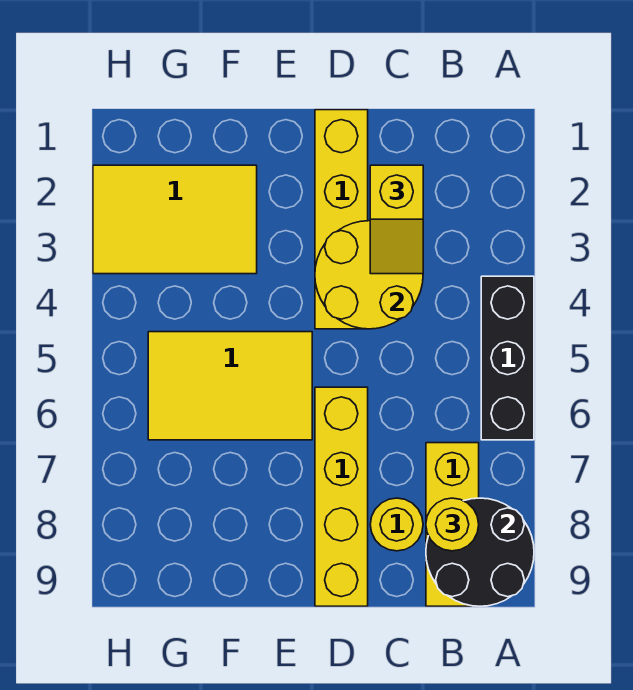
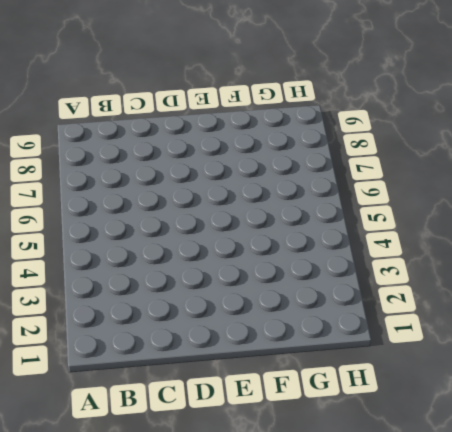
none -> black 1x3 brick [481,276,534,440]
none -> yellow 1x3 brick [426,443,479,606]

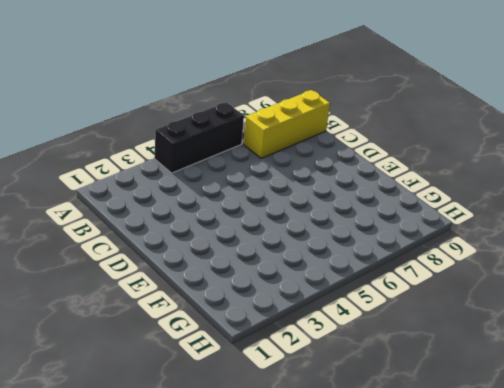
none -> yellow 1x1 round brick [370,498,423,551]
none -> yellow 1x4 brick [315,110,368,329]

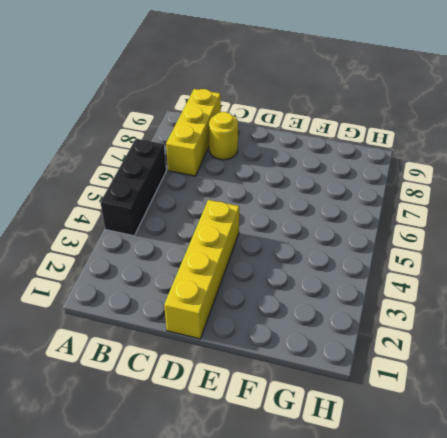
none -> yellow 1x4 brick [315,387,368,606]
none -> yellow 2x3 tile [148,332,312,440]

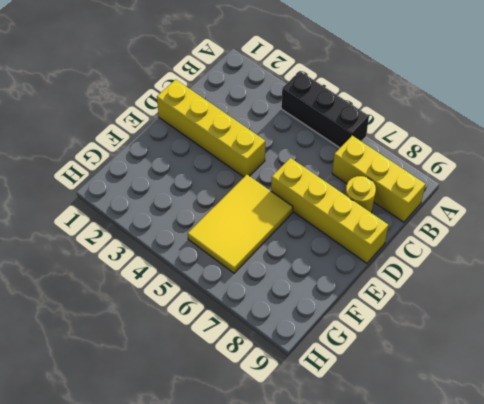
none -> yellow 2x3 tile [93,165,257,274]
none -> black 2x2 round brick [426,498,534,606]

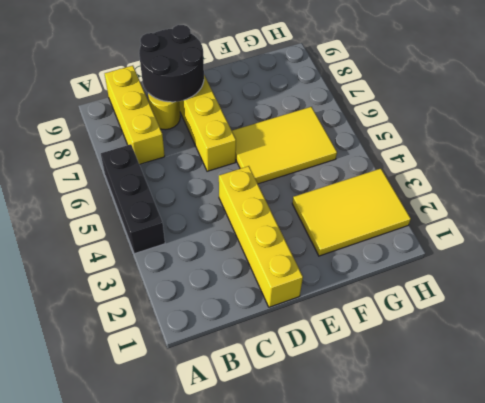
black 2x2 round brick [139,25,204,102] -> black 2x2 round brick moved to [426,498,534,606]
none -> yellow 2x2 round brick [315,221,423,329]
none -> yellow 1x1 round brick [426,498,479,551]

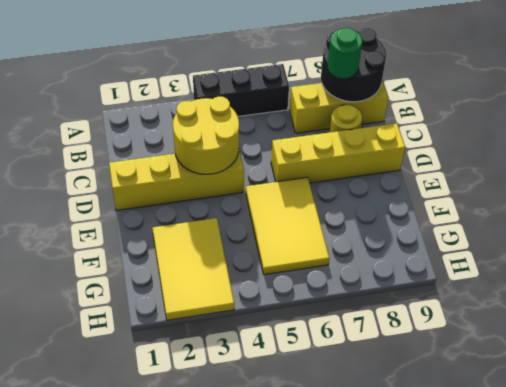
green 1x1 round brick [328,28,362,78] -> yellow 1x1 round brick [426,498,479,551]
none -> yellow 1x2 slope [370,165,423,274]

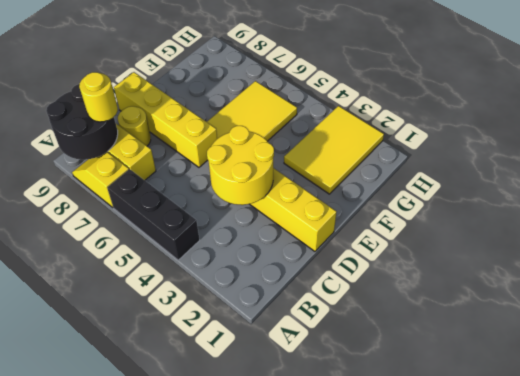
yellow 1x2 slope [72,152,129,207] -> yellow 1x2 slope moved to [370,165,423,274]

